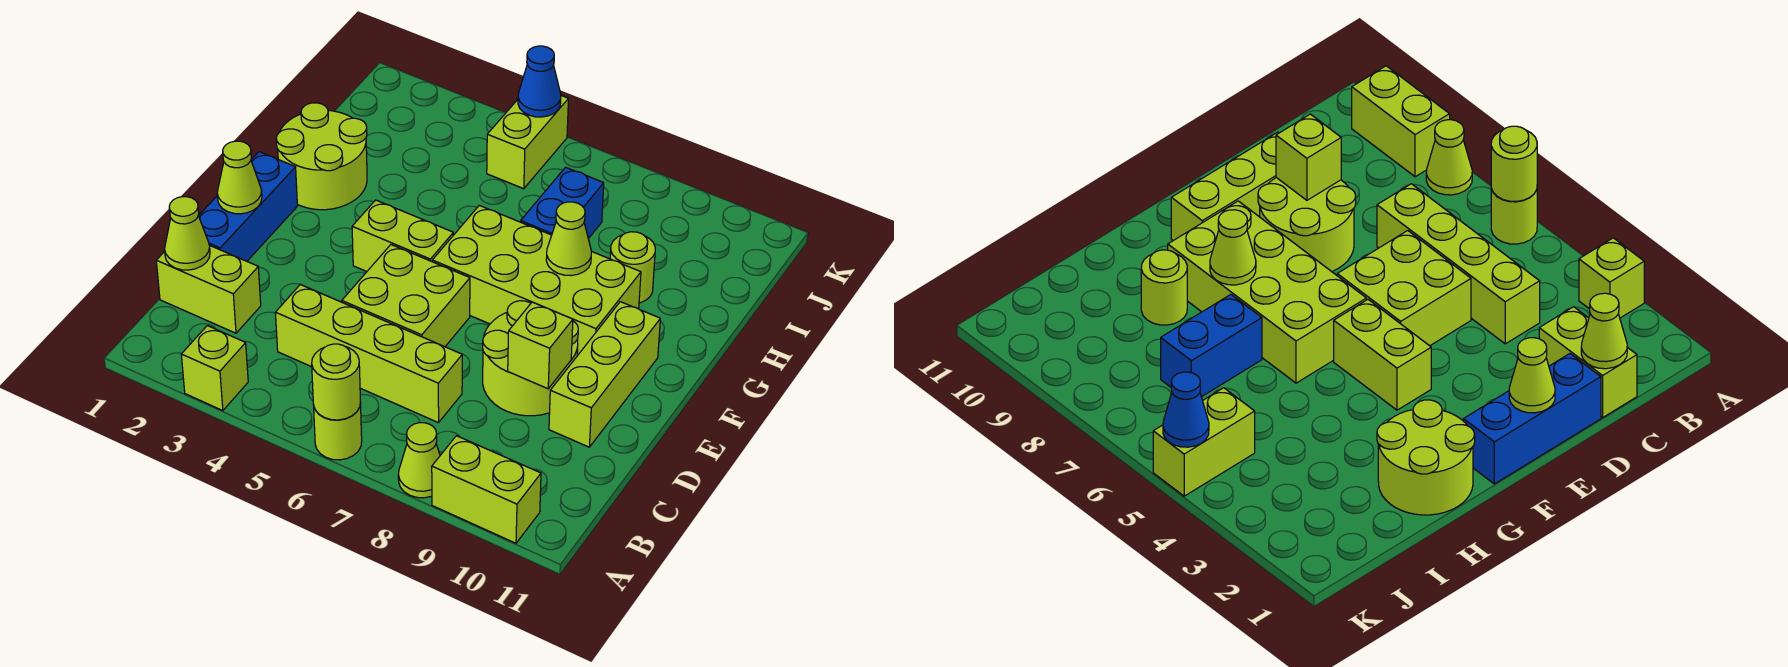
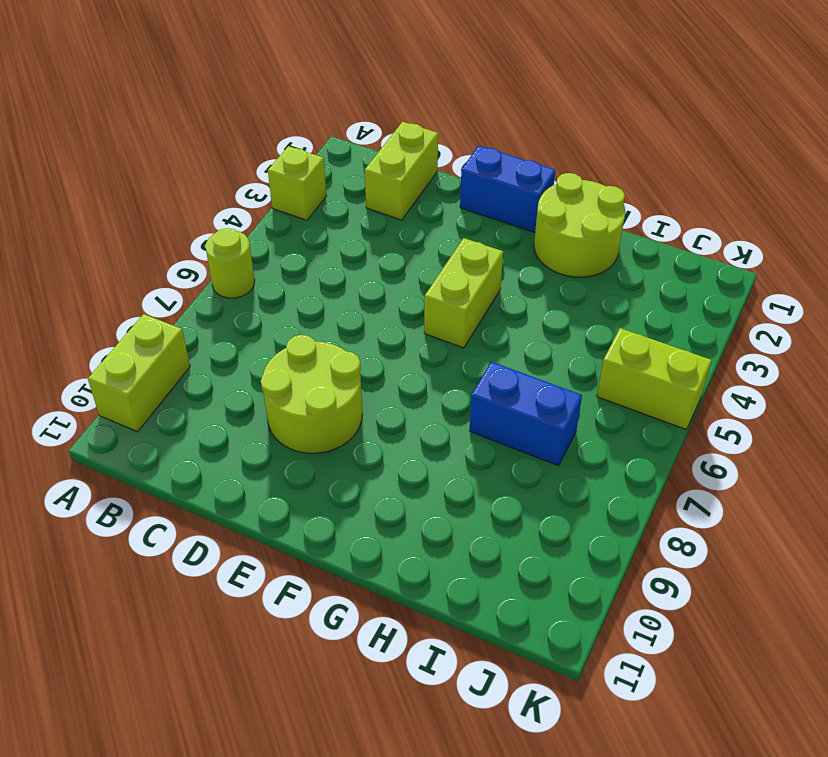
blue 1x2 brick [460,146,555,232] -> blue 1x3 brick [199,152,297,261]
none -> lime 1x1 cone [398,423,440,498]
none -> lime 1x4 brick [275,285,462,423]
none -> lime 2x2 brick [342,245,470,347]

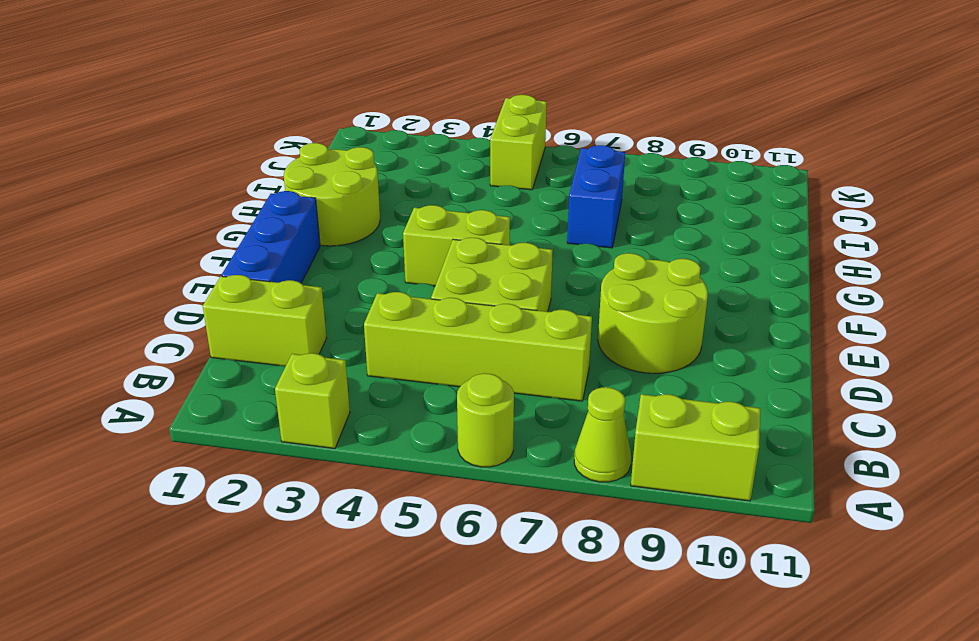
none -> lime 1x3 brick [549,302,660,447]
none -> lime 2x4 brick [432,205,641,356]
none -> lime 1x1 round brick [610,232,655,303]

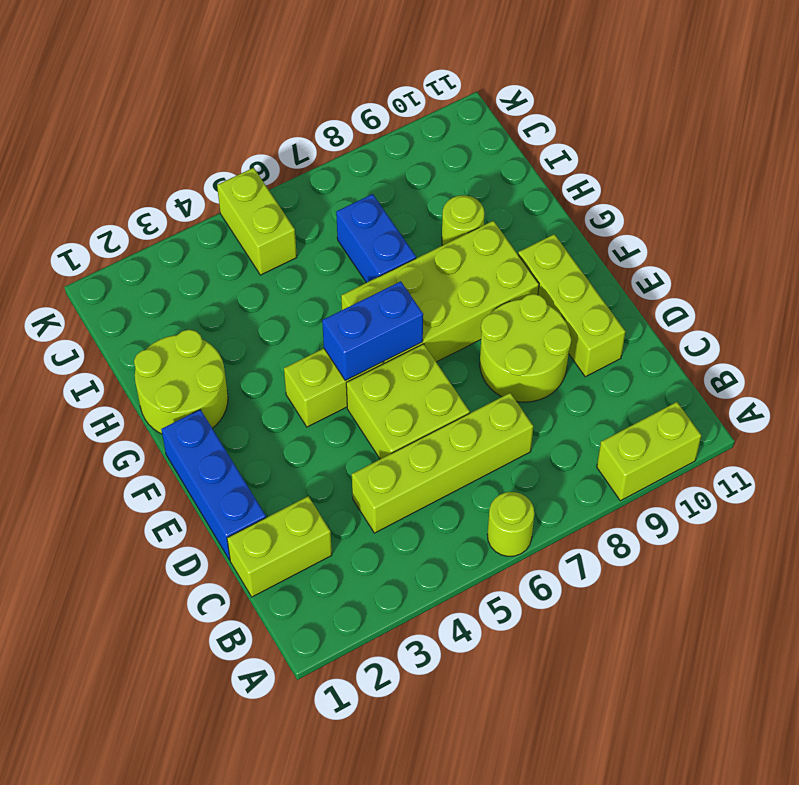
blue 1x2 brick [322,281,423,381] -> none
none -> lime 1x1 brick [181,326,248,411]
none -> lime 1x1 cone [398,423,440,498]
none -> lime 1x1 round brick [312,344,360,420]

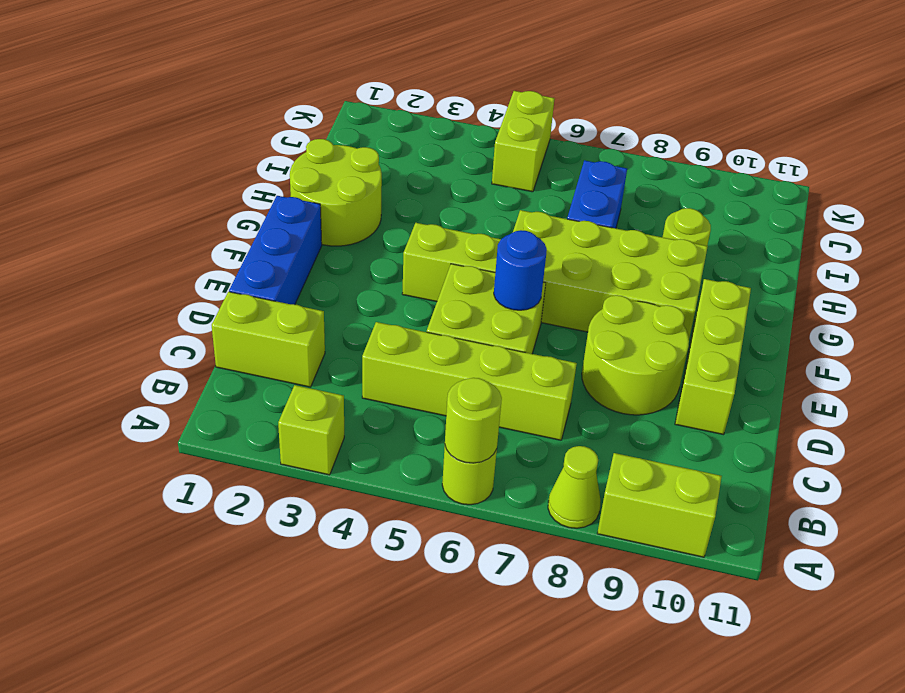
blue 1x1 round brick [494,230,547,310] -> none
none -> lime 1x1 cone [165,197,210,270]
none -> lime 1x1 brick [508,302,573,389]
none -> lime 1x1 cone [217,141,262,214]

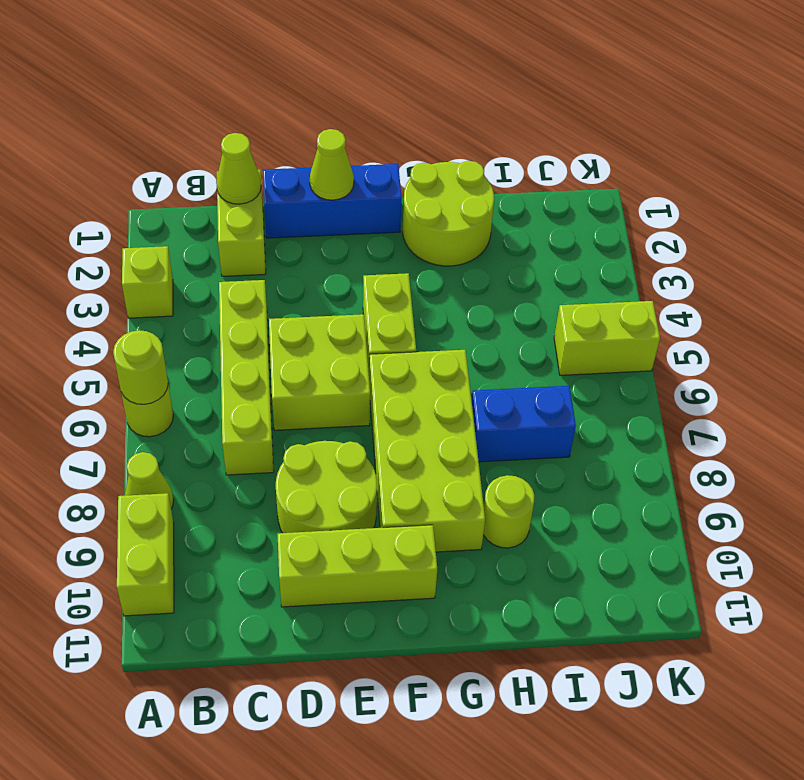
none -> lime 1x1 brick [508,302,573,389]
none -> lime 1x1 cone [546,202,592,276]
none -> blue 1x1 cone [518,46,561,117]

